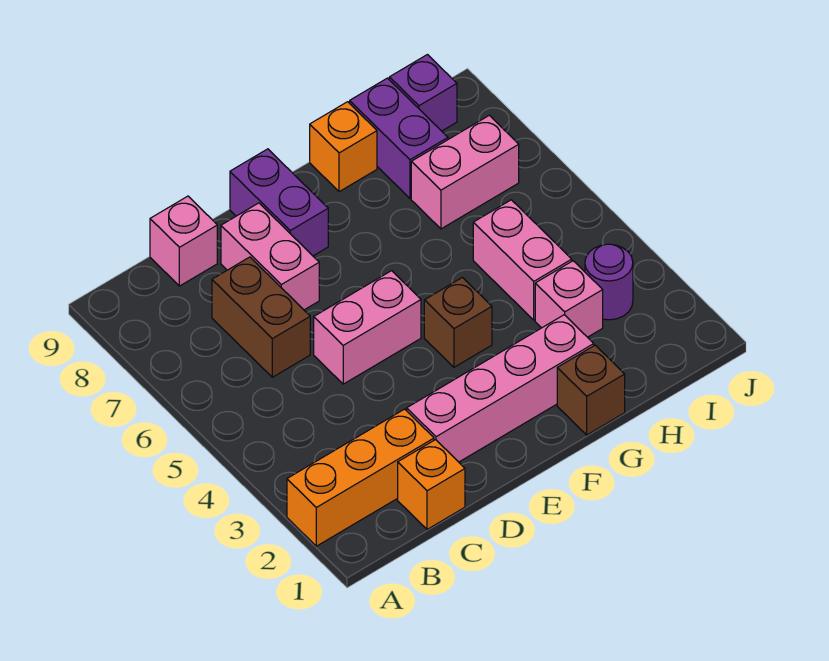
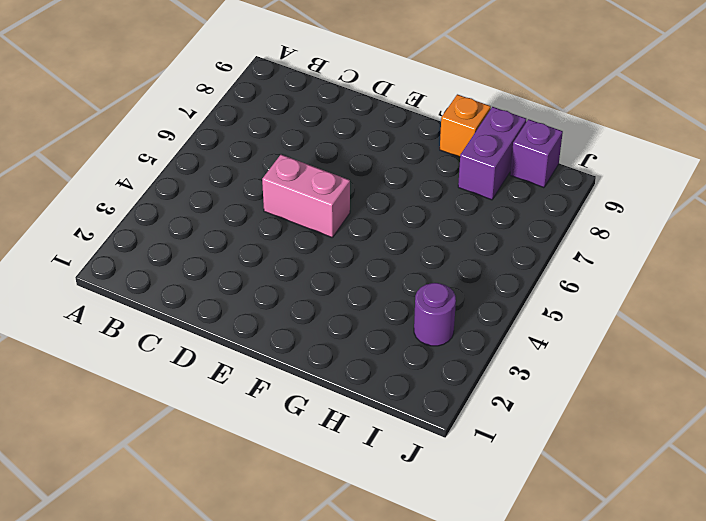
none -> orange 1x3 brick [287,409,434,546]
none -> orange 1x1 brick [398,440,465,529]
none -> brown 1x2 brick [212,257,310,377]

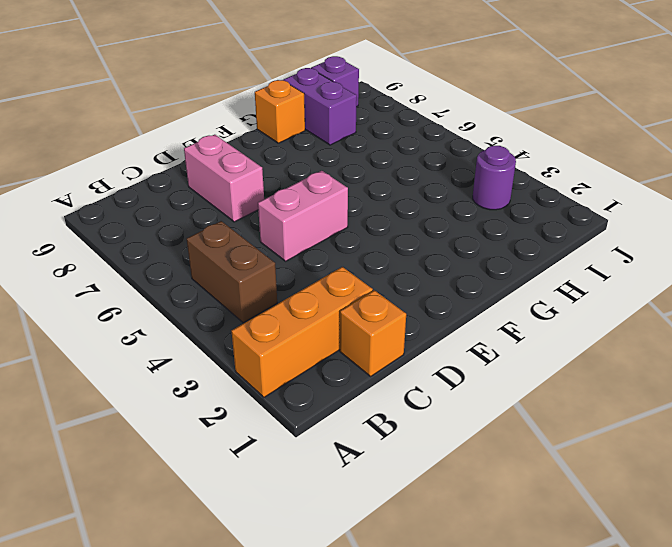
brown 1x2 brick [187,221,277,323] -> brown 1x2 brick moved to [212,257,310,377]
none -> pink 1x1 brick [150,196,217,286]
none -> pink 1x4 brick [407,315,594,462]
none -> purple 1x2 brick [230,149,328,256]

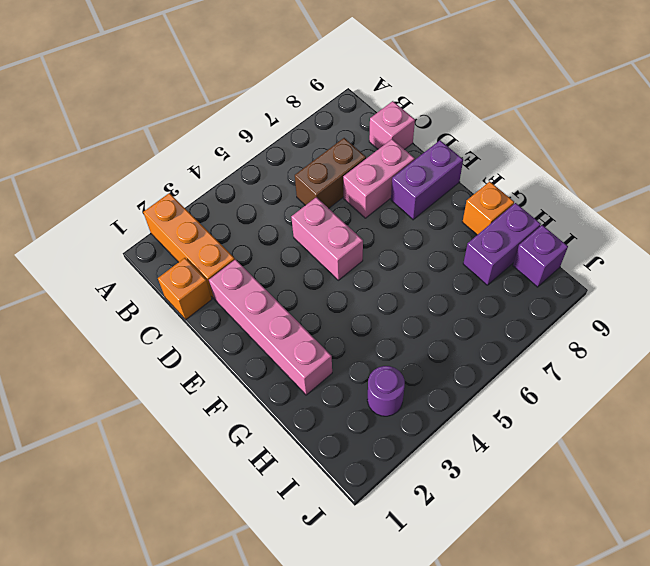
none -> brown 1x1 brick [424,278,492,367]
none -> brown 1x1 brick [557,345,625,435]
none -> pink 1x1 brick [535,261,603,337]

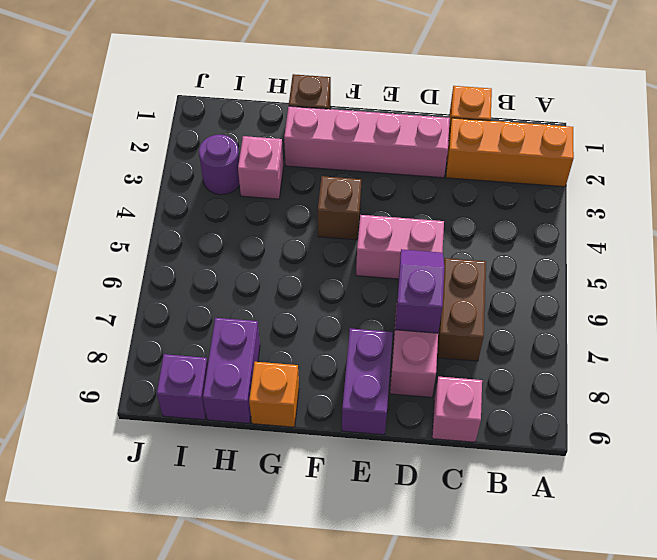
purple 1x2 slope [395,249,444,333] -> none
none -> pink 1x2 brick [473,200,572,320]
none -> pink 1x2 brick [411,115,519,229]

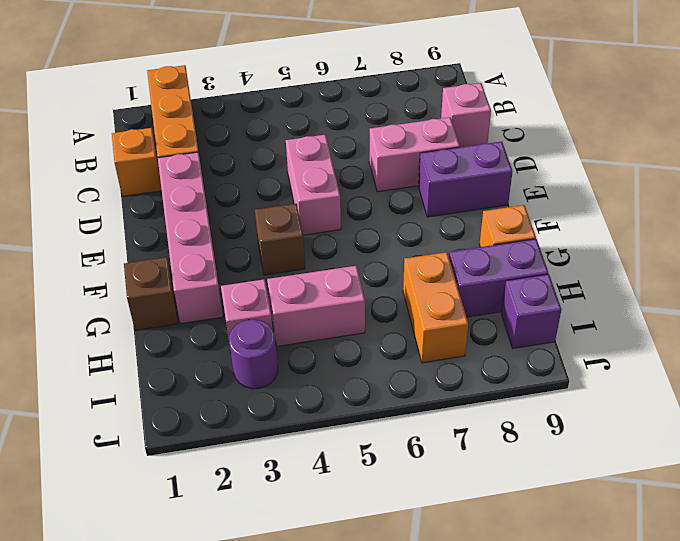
orange 1x2 brick [403,252,468,363] -> pink 1x2 brick [411,115,519,229]
none -> brown 1x2 brick [212,257,310,377]

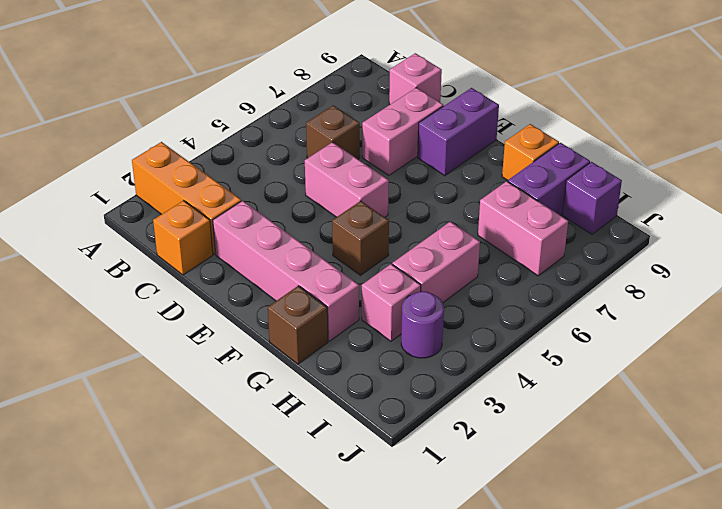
brown 1x1 brick [306,105,360,159] -> brown 1x2 brick [212,257,310,377]

